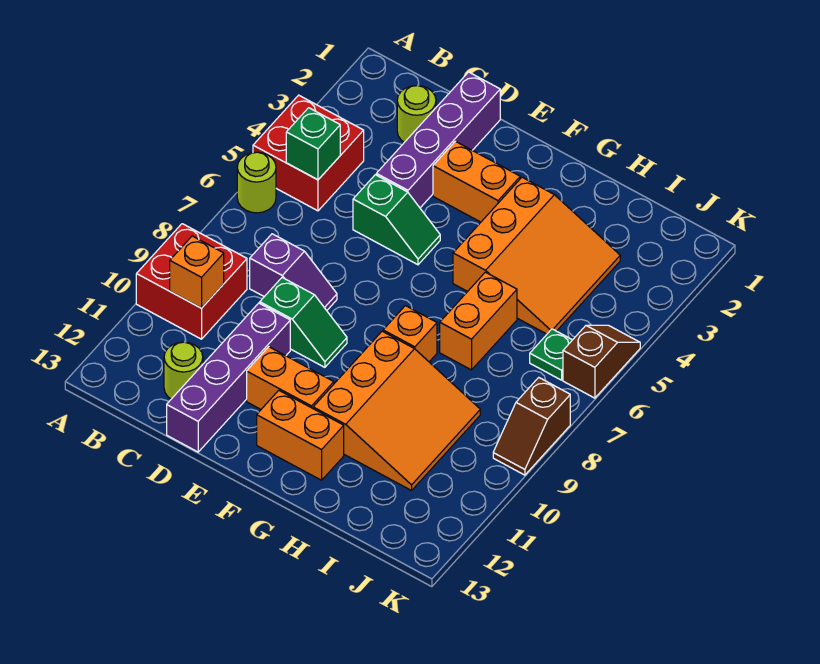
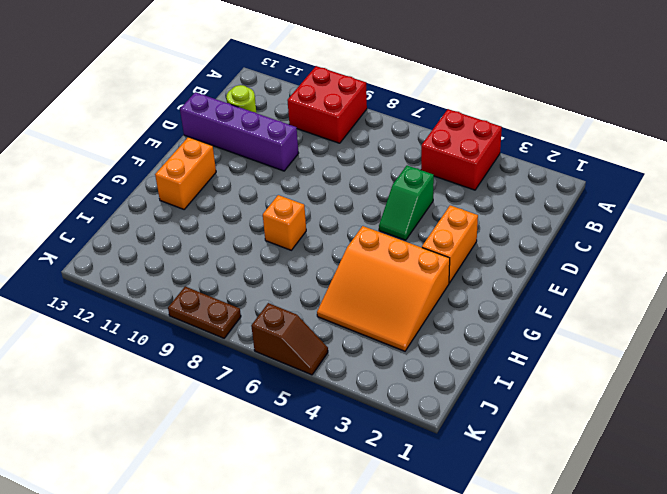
brown 1x2 plate [168,287,241,338] -> brown 1x2 slope [493,378,570,475]
none -> lime 1x1 round brick [237,152,276,213]
none -> lime 1x1 round brick [397,86,436,142]
none -> purple 1x2 slope [250,234,337,310]

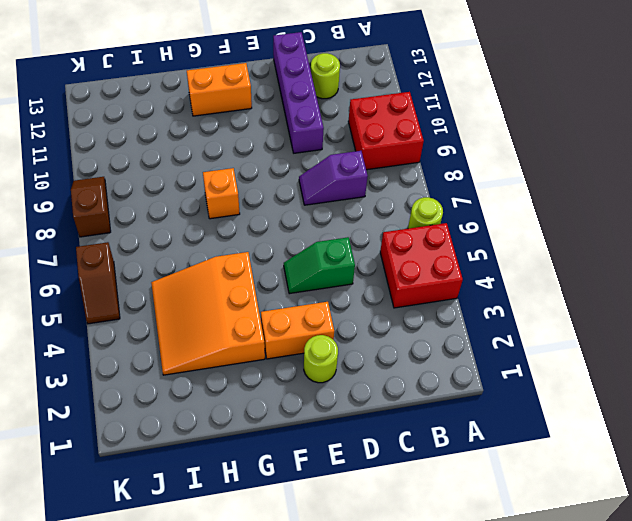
lime 1x1 round brick [304,335,338,383] -> lime 1x1 round brick moved to [397,86,436,142]
none -> purple 1x4 brick [376,72,500,208]
none -> green 1x2 slope [260,278,347,367]
none -> orange 1x2 brick [247,347,334,409]

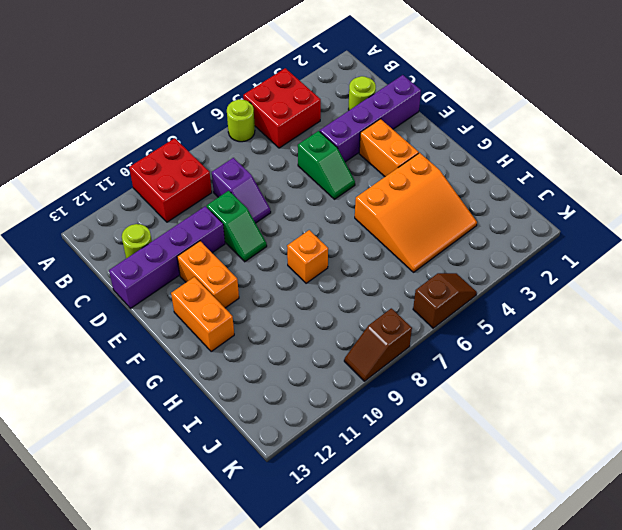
none -> orange 3x3 slope [313,331,480,491]
none -> orange 1x2 brick [440,272,517,370]
none -> green 1x1 plate [530,329,572,380]

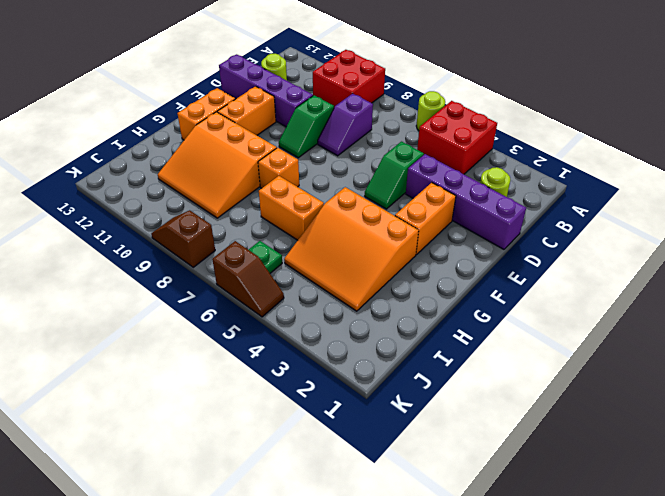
none -> green 1x1 brick [286,108,340,180]
none -> orange 1x1 brick [170,236,224,308]

